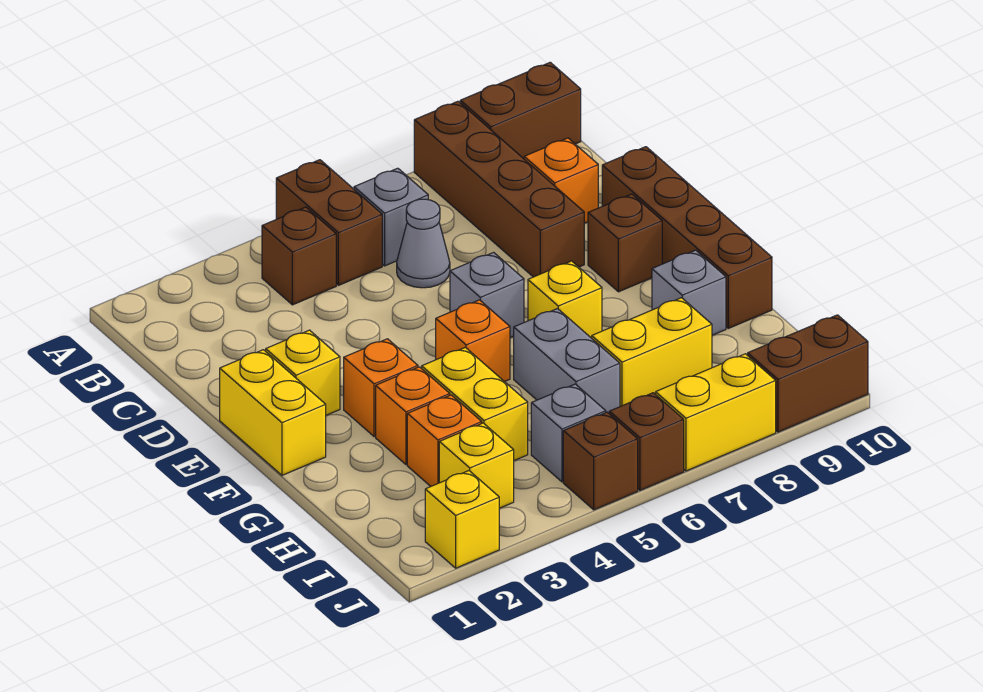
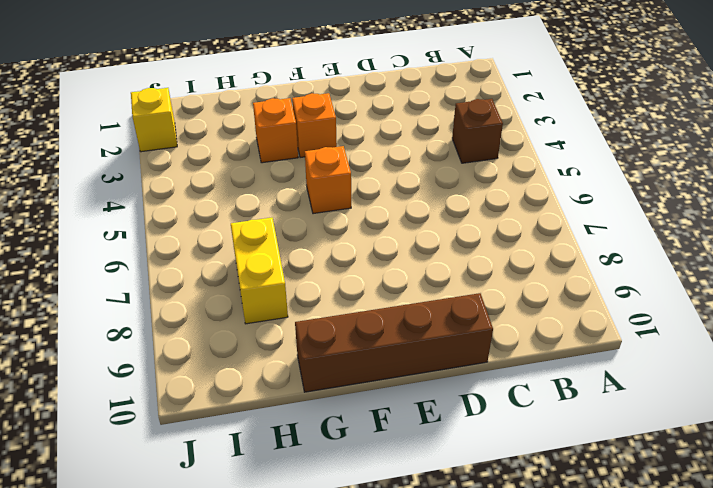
none -> brown 1x2 brick [276,160,382,285]
none -> brown 1x4 brick [414,101,584,277]
none -> brown 1x2 brick [460,62,581,159]

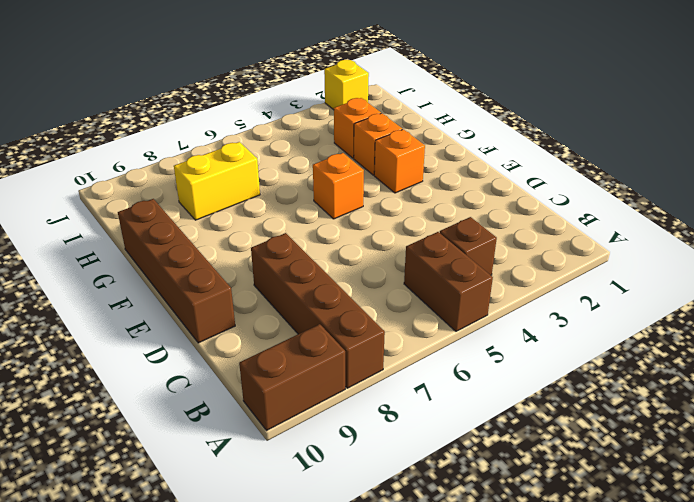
none -> grey 1x1 brick [354,168,428,266]
none -> grey 1x1 cone [397,199,450,288]
none -> orange 1x1 brick [524,138,598,223]

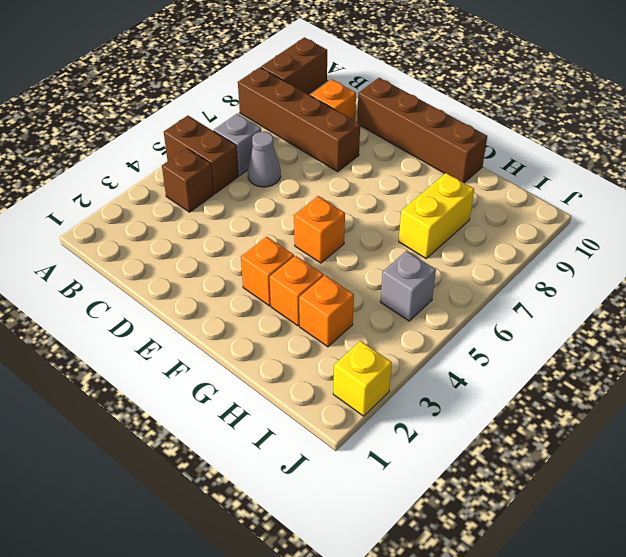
none -> yellow 1x2 brick [220,350,326,475]
none -> yellow 1x1 brick [266,330,340,415]
none -> grey 1x1 brick [450,252,524,338]

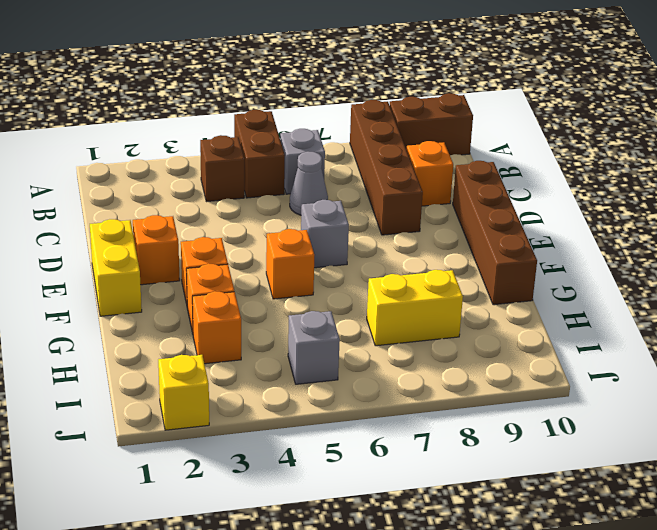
orange 1x1 brick [133,215,180,285] -> yellow 1x1 brick [266,330,340,415]
none -> brown 1x1 brick [588,194,662,292]
none -> yellow 1x1 brick [528,261,602,338]
none -> yellow 1x2 brick [422,347,528,460]

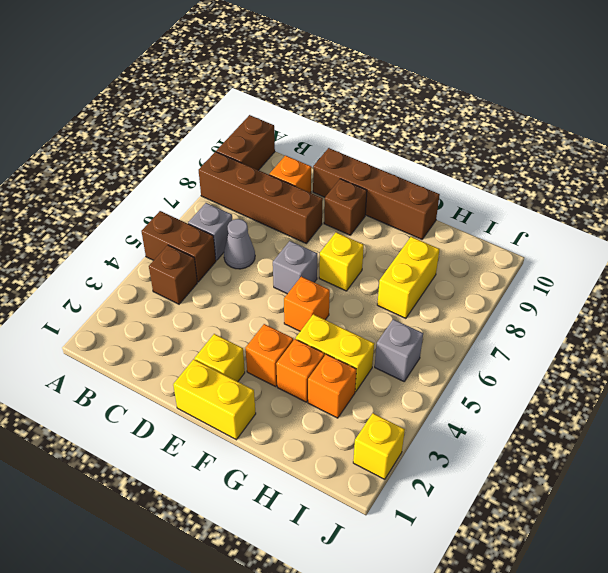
none -> grey 1x2 brick [514,309,620,413]
none -> grey 1x1 brick [652,250,726,335]
none -> yellow 1x1 brick [439,423,514,508]

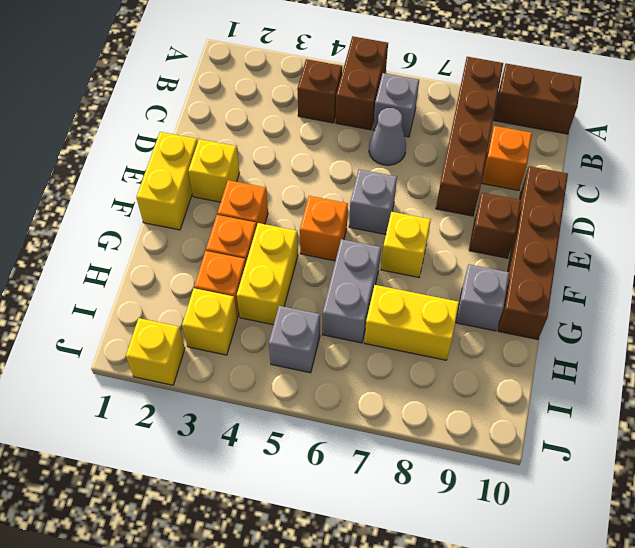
none -> brown 1x1 brick [563,412,638,510]
none -> brown 1x1 brick [609,393,684,490]
none -> yellow 1x2 brick [656,354,776,471]

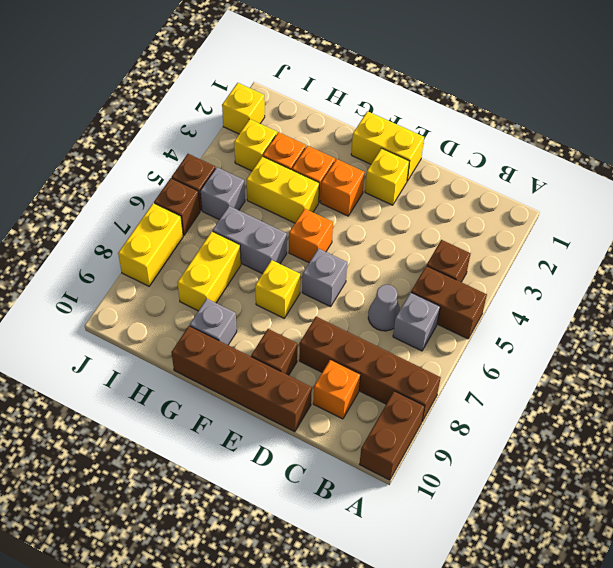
none -> brown 1x2 brick [748,315,868,432]

